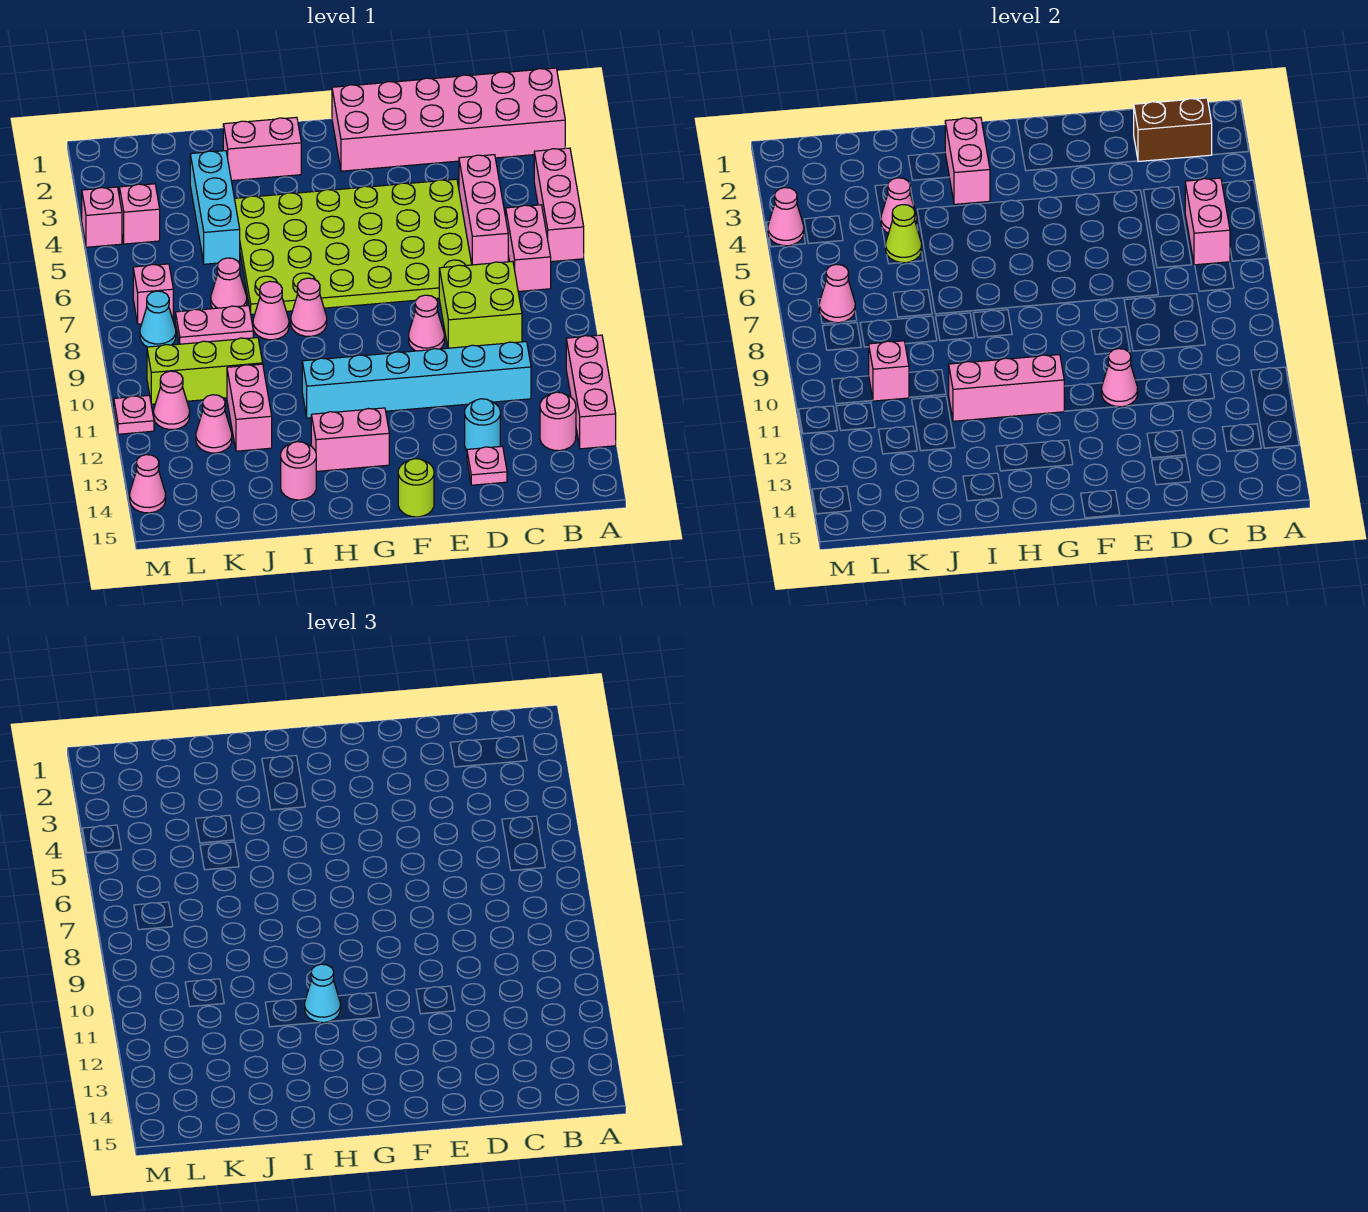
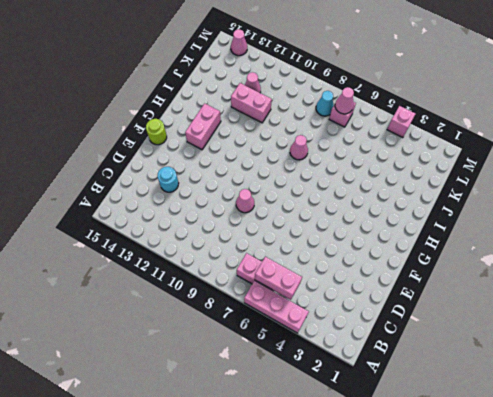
none -> pink 2x6 brick [332,68,565,171]
none -> pink 1x3 brick [566,335,616,449]
none -> pink 1x1 round brick [540,392,576,451]
none -> pink 1x3 brick [459,155,508,265]

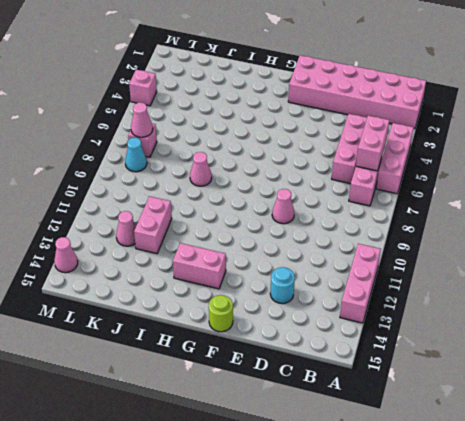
none -> pink 1x1 round brick [540,392,576,451]
none -> lime 2x2 brick [439,261,522,348]
none -> cyan 1x6 brick [302,342,531,418]
none -> lime 4x6 plate [234,179,472,314]

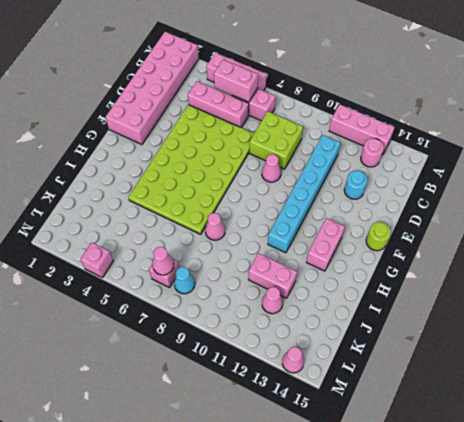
none -> pink 1x1 plate [467,446,507,485]
none -> pink 1x2 brick [223,117,301,181]
none -> pink 1x1 cone [291,278,327,336]
none -> pink 1x1 round brick [281,442,316,500]

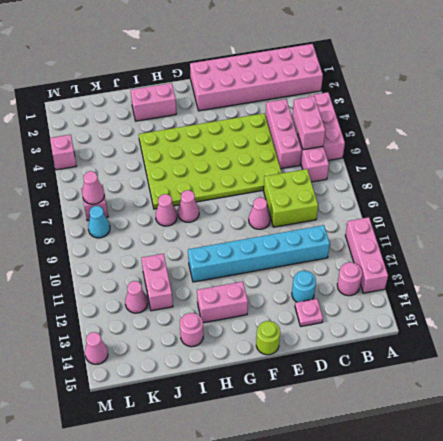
none -> cyan 1x3 brick [190,151,240,264]
none -> pink 1x1 cone [211,258,247,309]
none -> pink 1x2 plate [175,306,253,344]
none -> lime 1x3 brick [147,338,263,404]

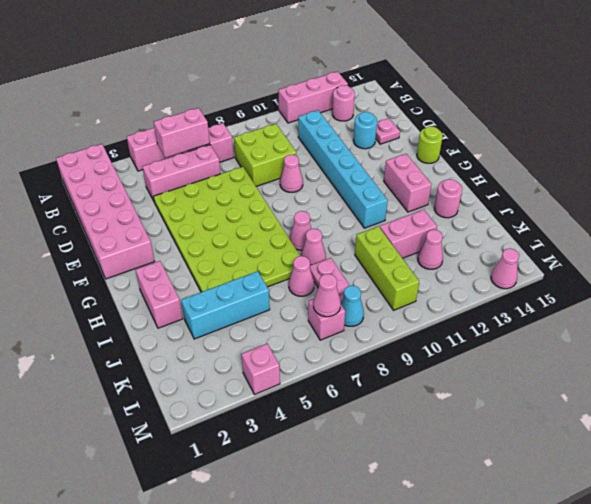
none -> pink 1x1 brick [119,184,160,244]
none -> pink 1x1 cone [154,371,190,430]
none -> pink 1x1 plate [114,395,154,434]
none -> brown 1x2 brick [1134,98,1212,162]

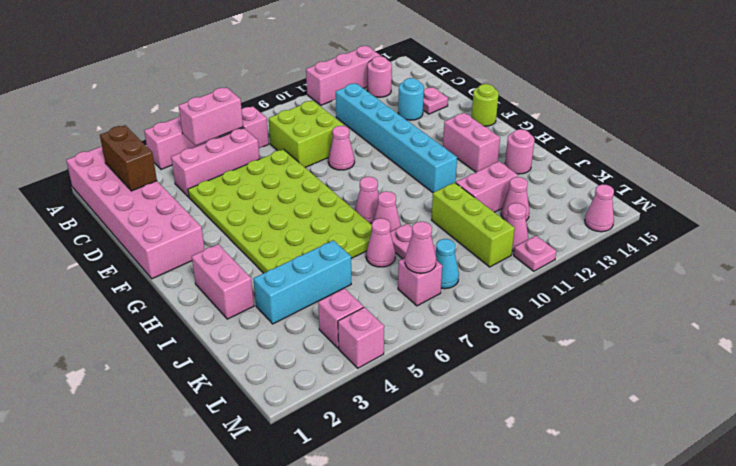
none -> pink 1x1 cone [1102,349,1138,407]
none -> pink 1x3 brick [949,355,1064,421]
none -> pink 1x2 brick [945,117,990,204]
none -> pink 1x1 cone [881,178,917,233]

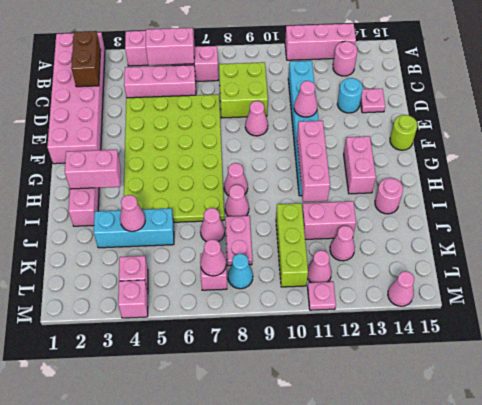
none -> lime 1x1 cone [886,205,922,263]
none -> pink 1x1 brick [869,341,909,401]
none -> pink 1x1 cone [768,188,804,246]
none -> cyan 1x1 cone [305,964,340,1023]

